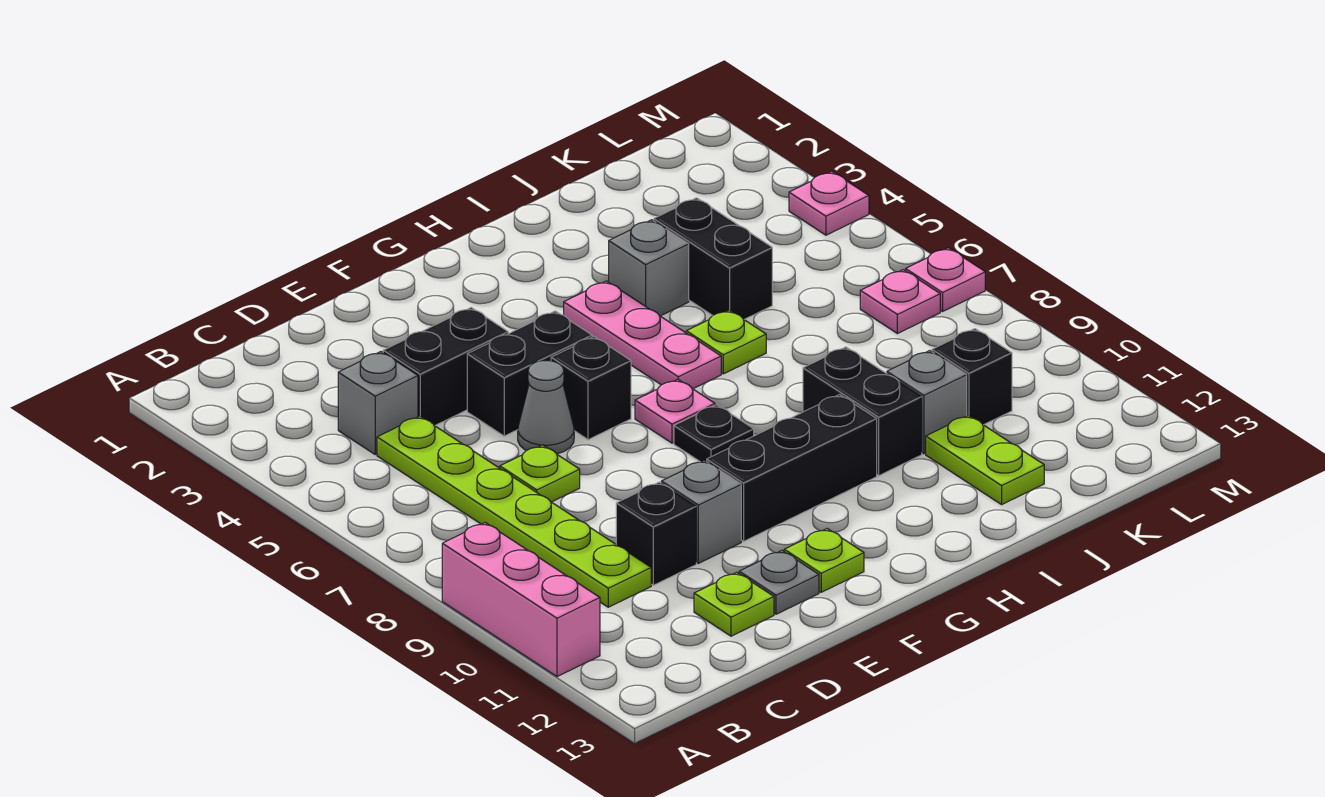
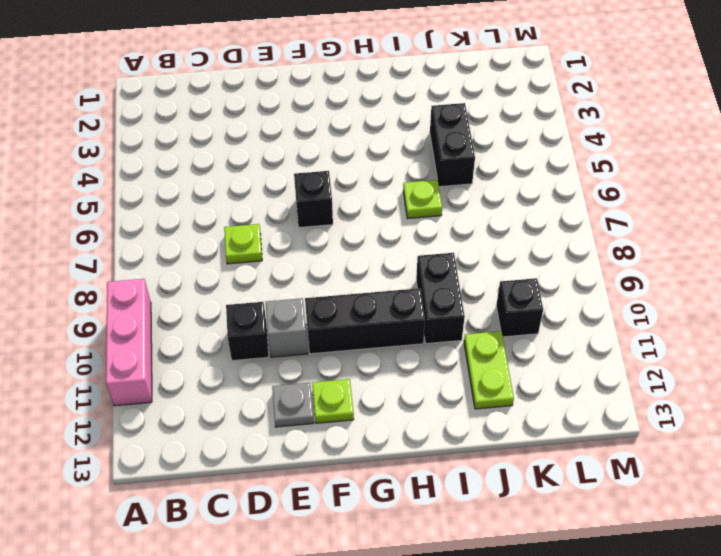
none -> grey 1x1 brick [338,352,418,454]
none -> lime 1x6 plate [377,416,651,607]
none -> black 1x2 brick [383,308,508,426]

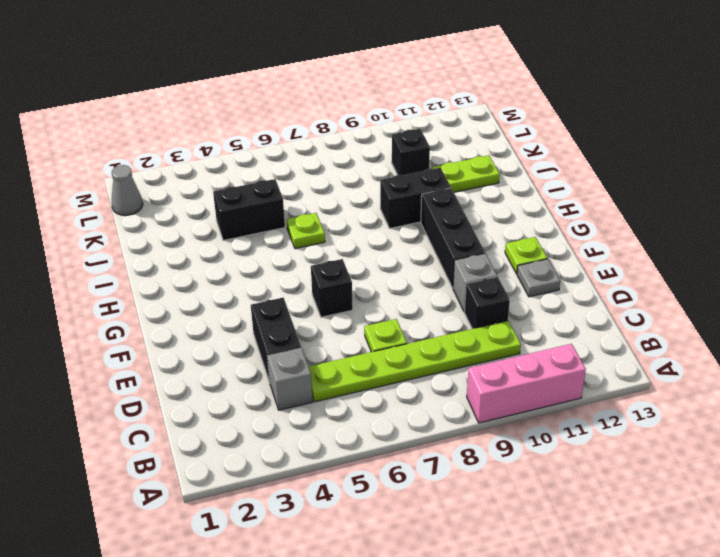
grey 1x1 cone [112,165,143,216] -> grey 1x1 cone moved to [518,361,574,454]
none -> lime 1x1 plate [694,572,774,636]
none -> black 1x2 brick [467,311,592,436]
none -> pink 1x1 plate [635,379,715,443]

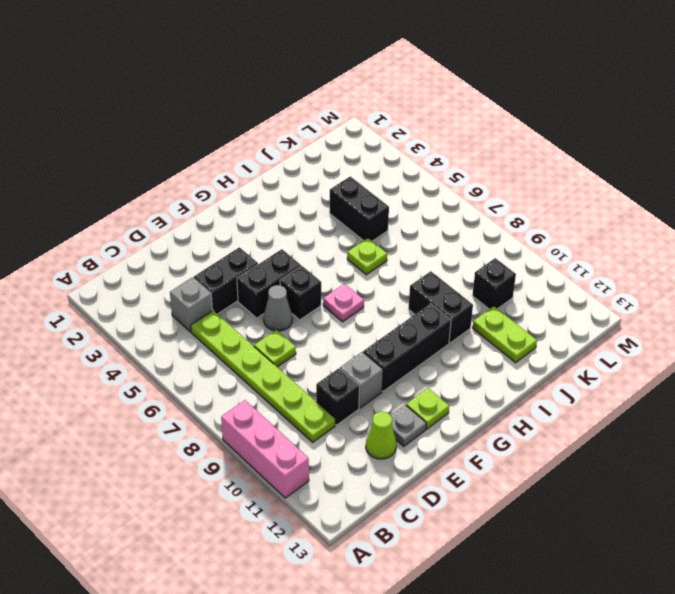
lime 1x1 cone [366,412,396,459] -> lime 1x1 plate [694,572,774,636]
none -> black 1x1 plate [674,405,754,462]
none -> pink 1x3 plate [564,281,721,389]
none -> grey 1x1 brick [609,220,689,316]

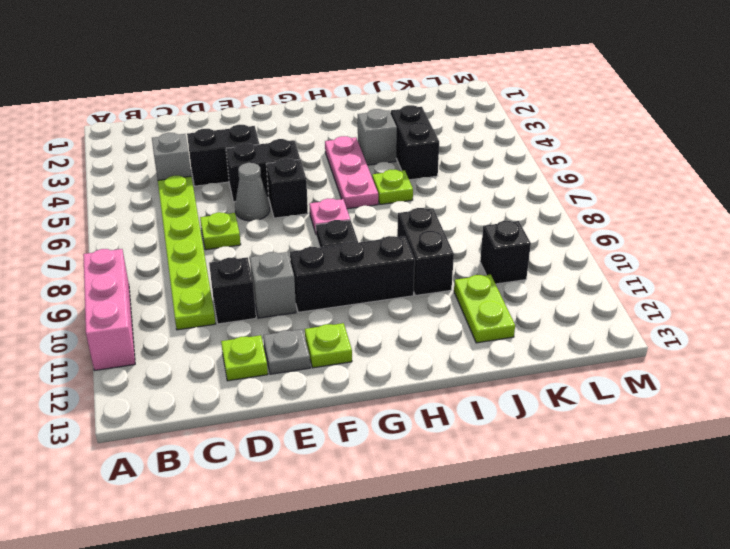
none -> grey 1x1 brick [887,351,967,454]
none -> pink 1x1 plate [860,270,940,334]
none -> pink 1x1 plate [789,171,869,235]

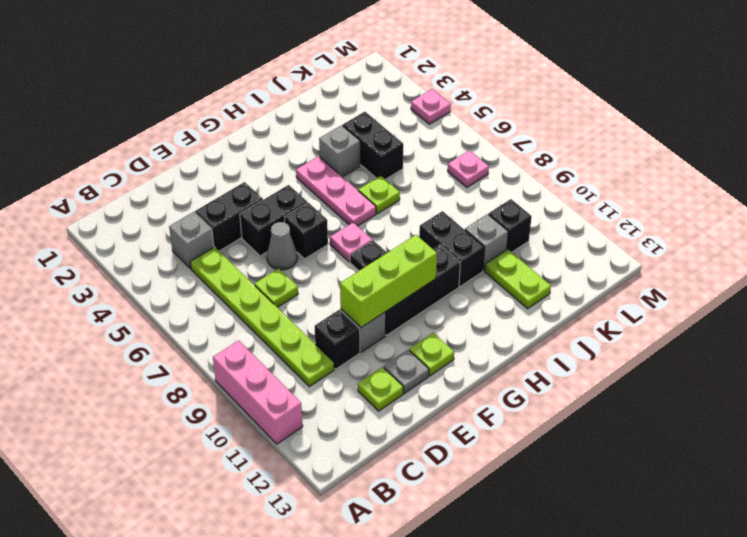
lime 1x3 brick [340,235,437,327] -> none
none -> pink 1x1 plate [906,248,985,312]

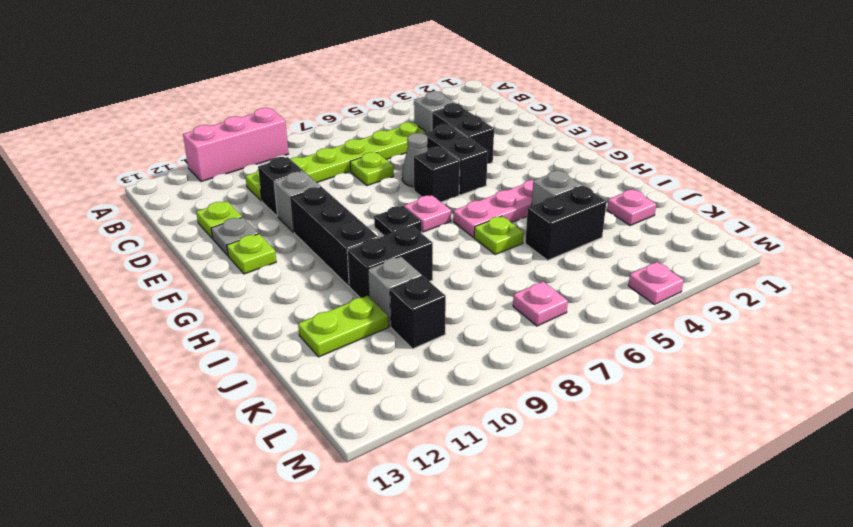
pink 1x1 plate [607,190,656,226] -> pink 1x1 plate moved to [906,248,985,312]

